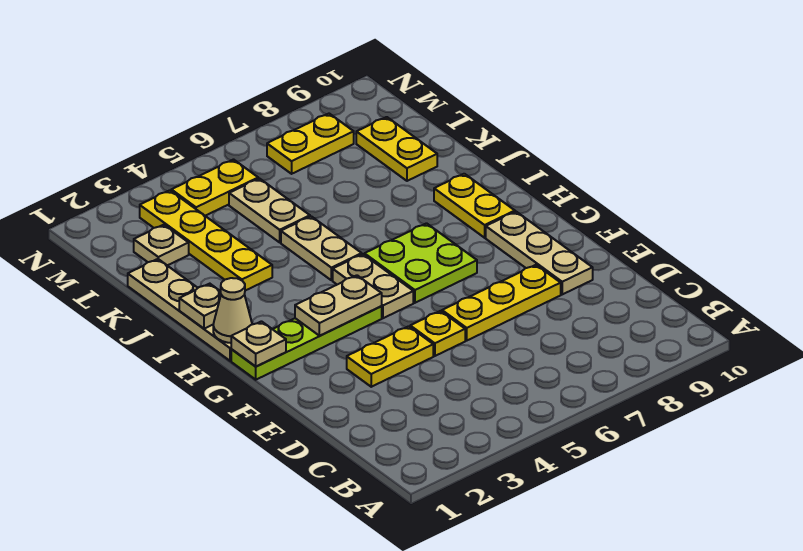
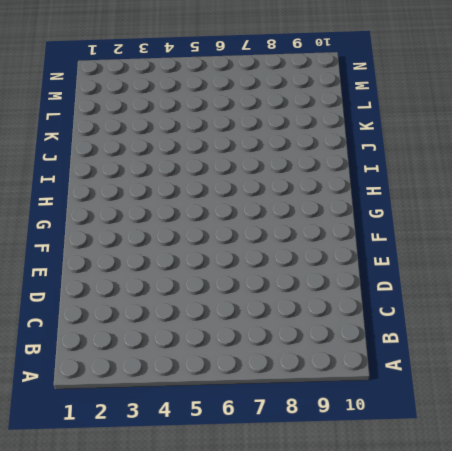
none -> yellow 1x2 plate [347,326,433,387]
none -> yellow 1x1 plate [410,311,465,356]
none -> yellow 1x3 plate [442,265,561,340]

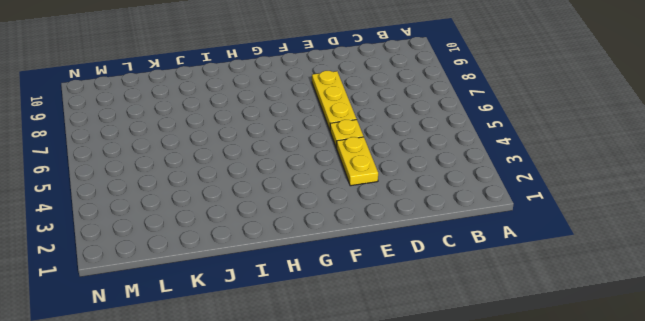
none -> tan 1x3 plate [486,212,593,294]
none -> lime 1x4 plate [231,306,382,380]
none -> tan 1x2 plate [333,254,413,318]

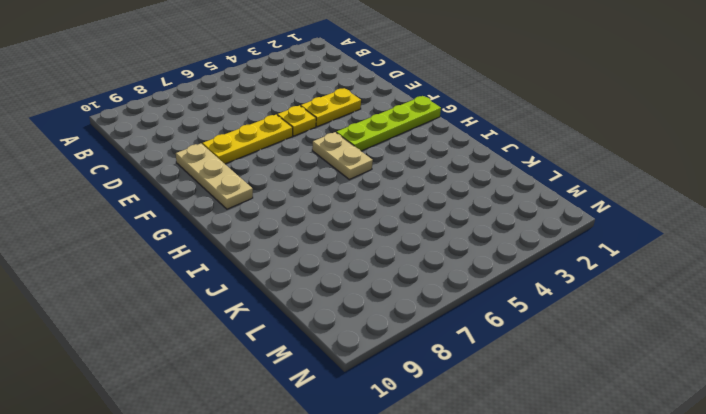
none -> lime 2x2 plate [364,223,477,303]
none -> tan 1x4 plate [128,259,231,361]
none -> yellow 1x2 plate [434,174,515,238]

